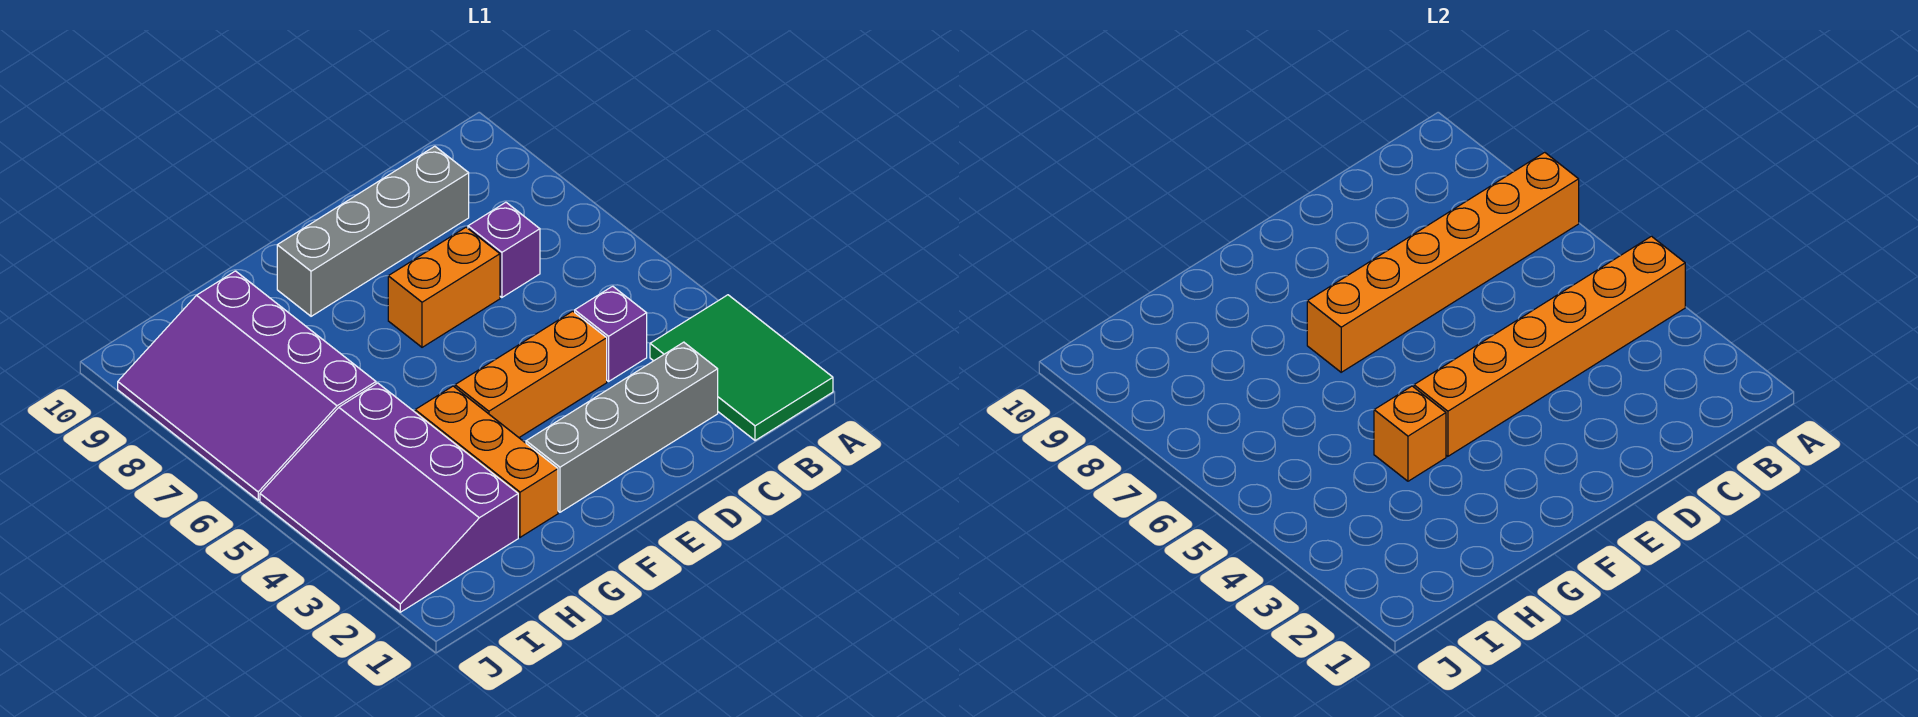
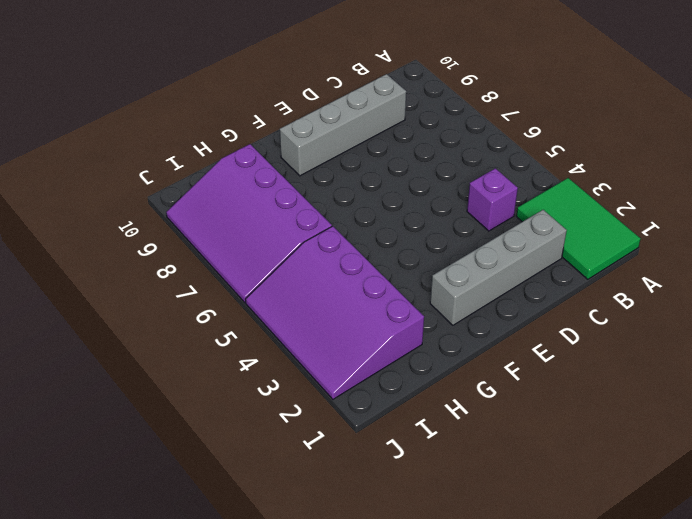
none -> purple 1x1 brick [468,202,540,297]
none -> orange 1x3 brick [455,311,607,437]
none -> orange 1x2 brick [388,227,500,347]

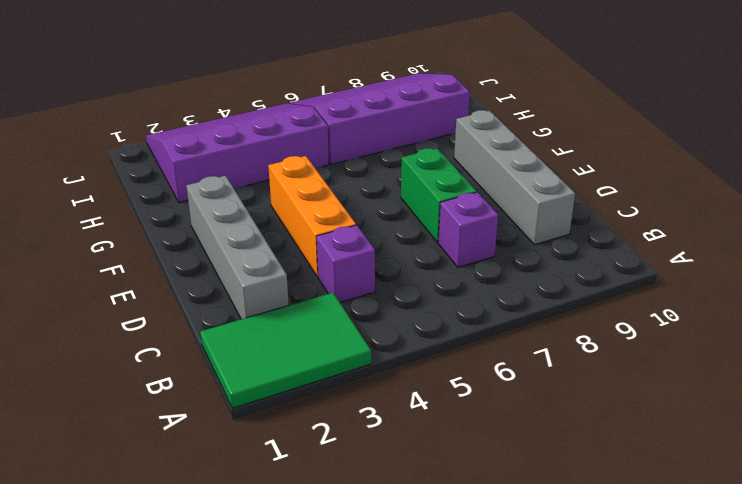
green 1x2 brick [401,148,477,243] -> orange 1x2 brick [388,227,500,347]
none -> orange 1x3 brick [415,386,558,537]
none -> orange 1x6 brick [1414,236,1685,456]
none -> orange 1x6 brick [1307,152,1579,372]

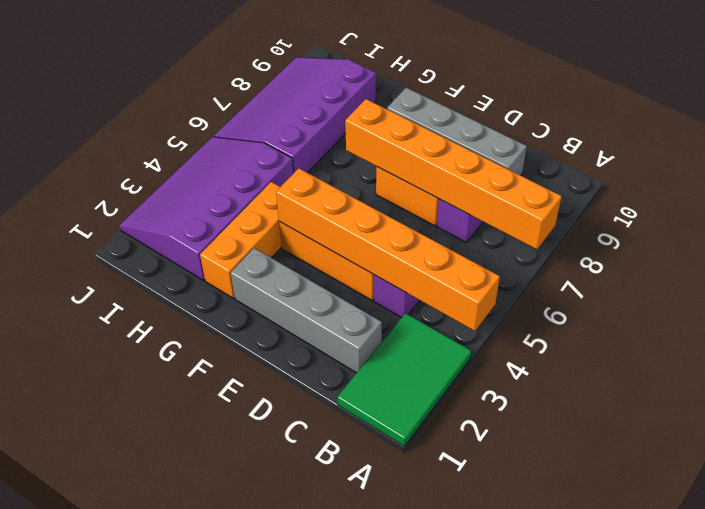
none -> orange 1x1 brick [1374,386,1446,481]

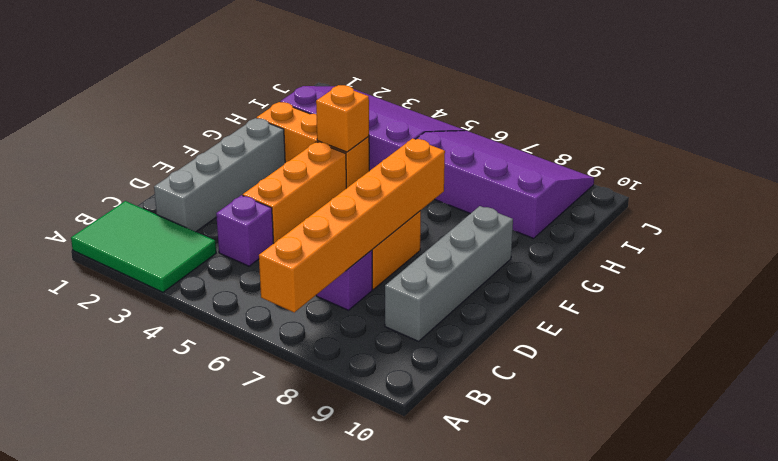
none -> orange 1x6 brick [1414,236,1685,456]

